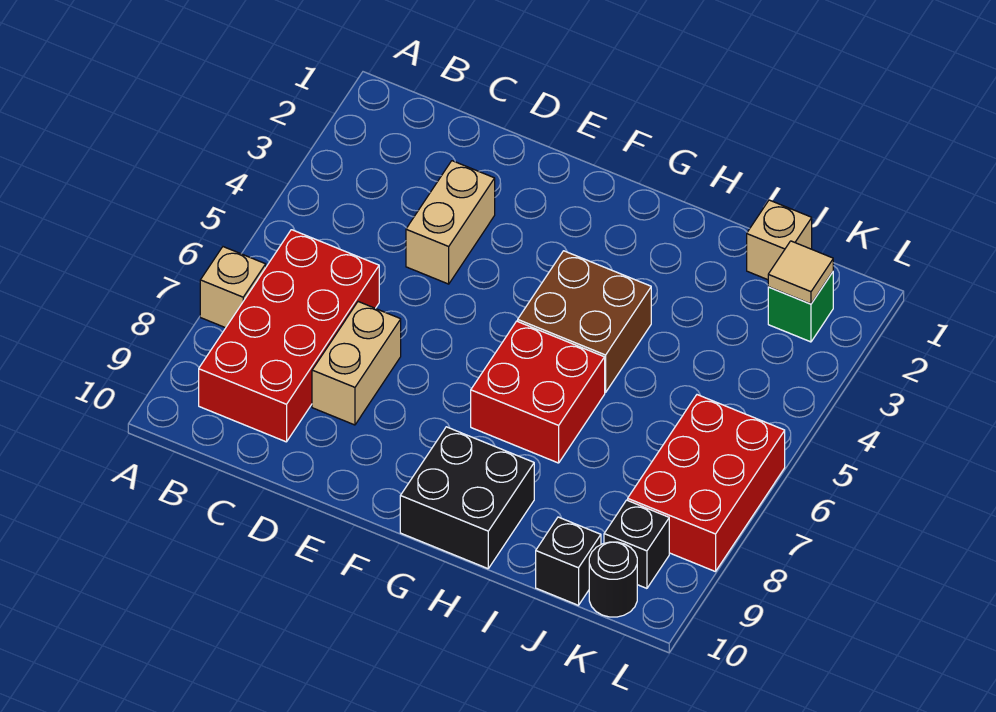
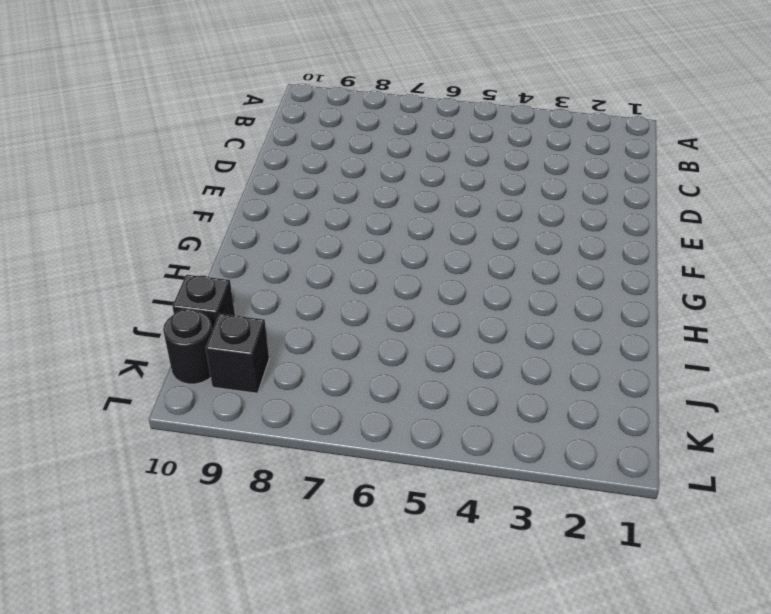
none -> tan 1x1 brick [200,247,266,328]
none -> red 2x4 brick [199,230,379,442]
none -> tan 1x2 brick [406,161,495,284]

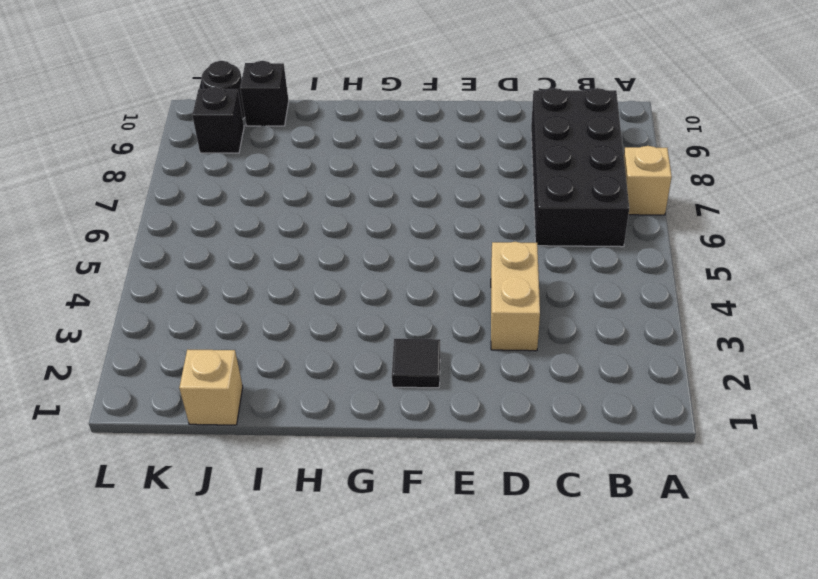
black 2x4 brick [531,88,629,247] -> red 2x4 brick [199,230,379,442]
black 1x1 tile [392,339,440,388] -> none
none -> tan 1x2 brick [312,302,401,425]
none -> brown 2x2 brick [518,251,651,393]
none -> red 2x2 brick [471,321,605,463]

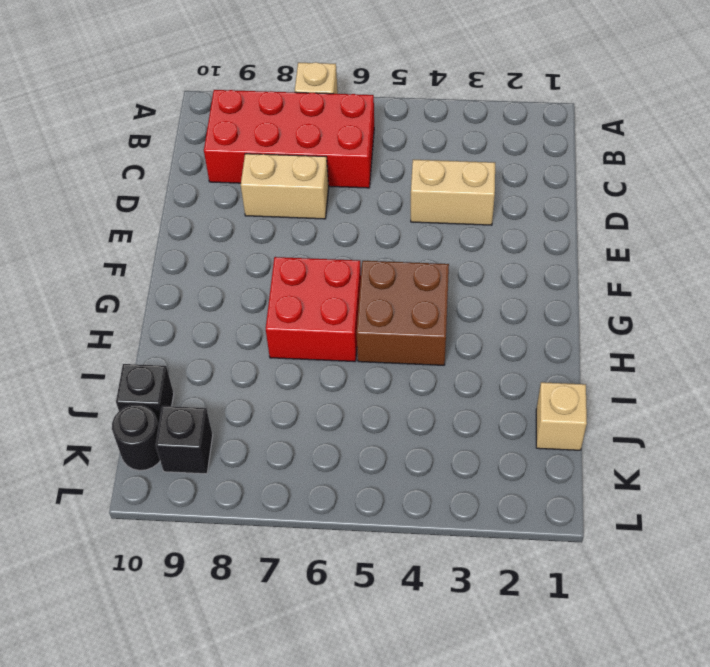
none -> black 2x2 brick [400,427,534,569]
none -> green 1x1 brick [768,272,833,342]
none -> red 2x3 brick [628,395,785,572]

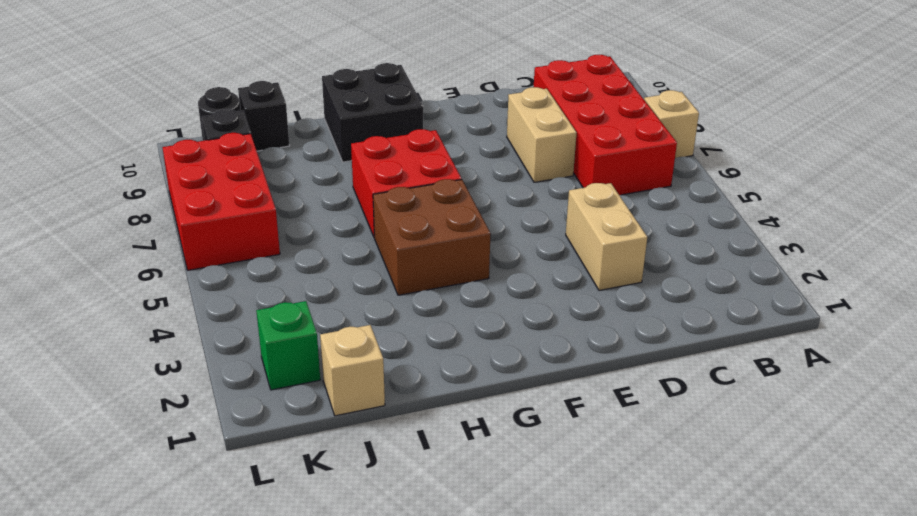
none -> tan 1x1 tile [768,241,833,304]

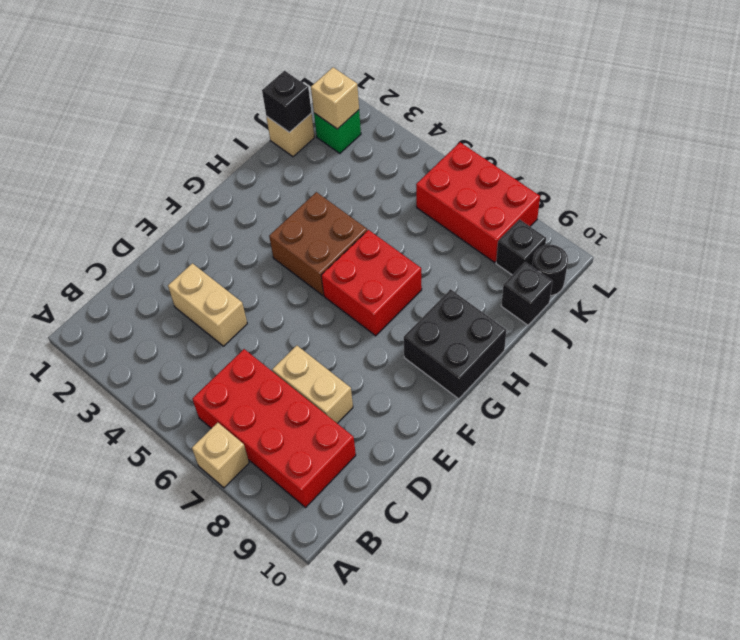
black 1x1 brick [262,71,312,132] -> none
tan 1x1 brick [311,67,359,129] -> tan 1x1 tile [768,241,833,304]

